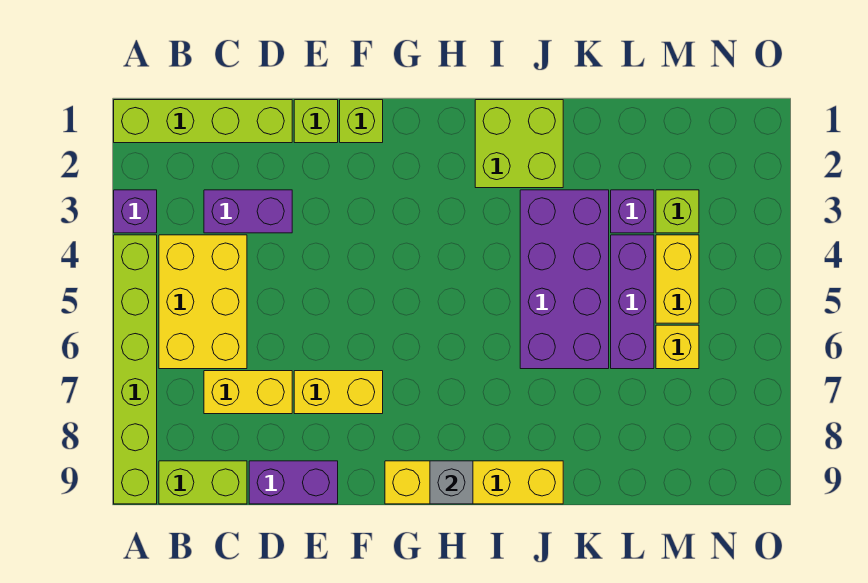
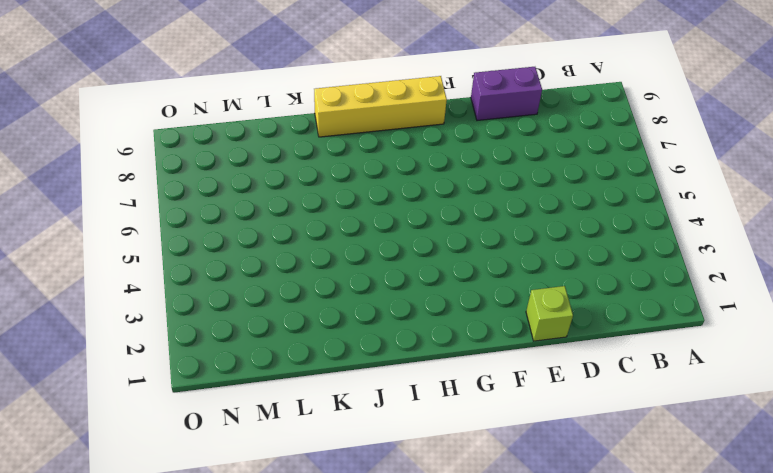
none -> lime 1x4 brick [114,100,292,143]
none -> purple 1x1 brick [114,190,157,233]
none -> lime 1x6 brick [114,235,157,504]

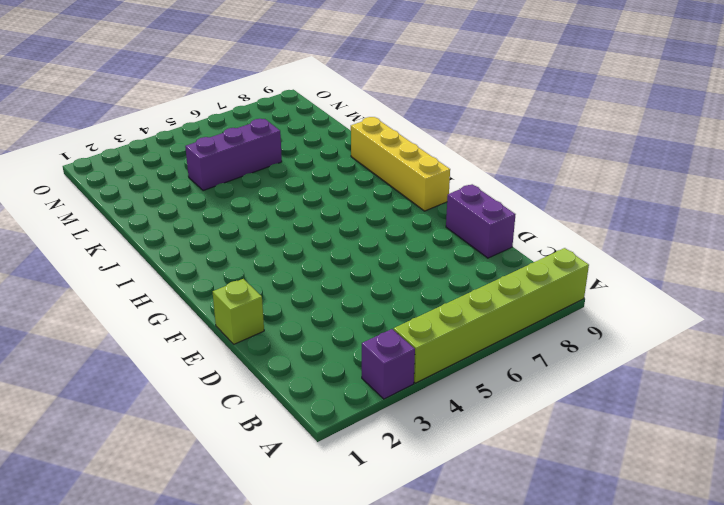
none -> lime 1x4 brick [114,100,292,143]
none -> yellow 2x3 brick [159,235,247,369]
none -> lime 1x2 brick [159,461,247,504]

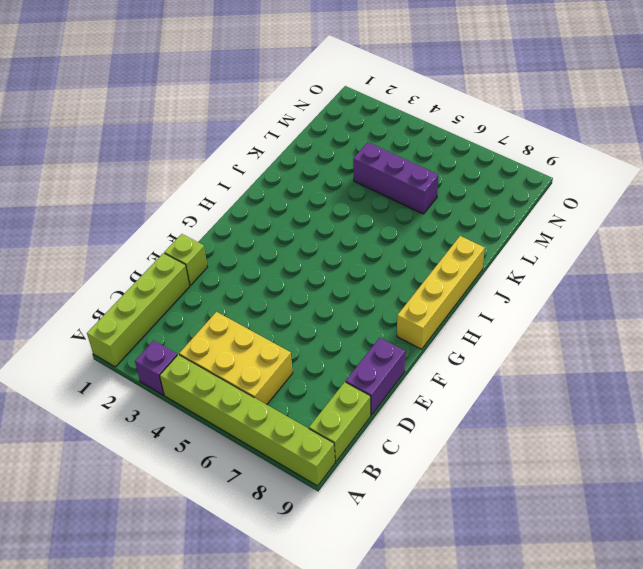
none -> purple 1x2 brick [204,190,292,233]
none -> yellow 1x2 brick [204,371,292,414]
none -> yellow 1x2 brick [294,371,383,414]

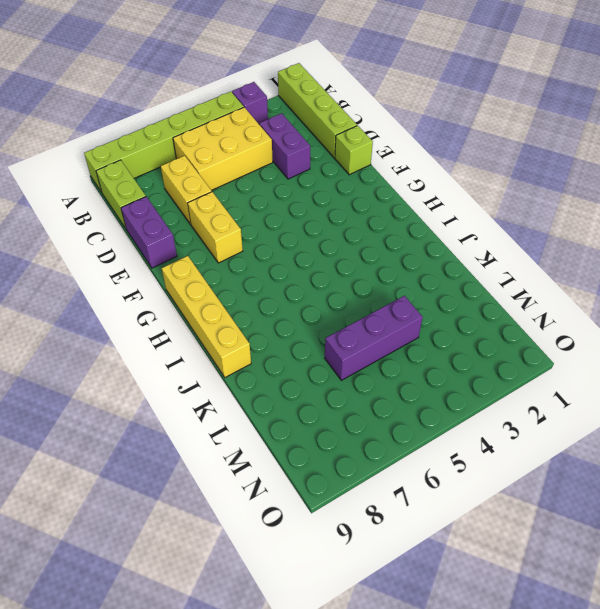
none -> lime 1x1 brick [340,100,383,143]
none -> lime 2x2 brick [475,100,563,188]
none -> purple 2x4 brick [520,190,609,369]

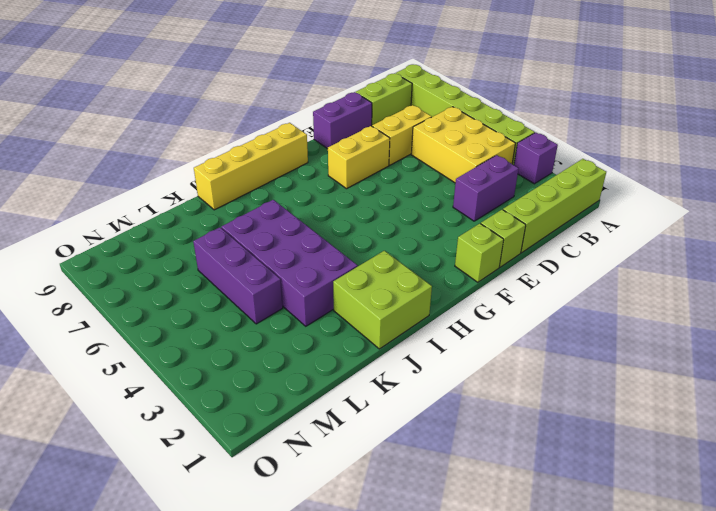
none -> purple 1x1 brick [611,190,654,233]
none -> lime 1x1 brick [656,190,699,233]
none -> yellow 1x2 brick [656,235,699,323]

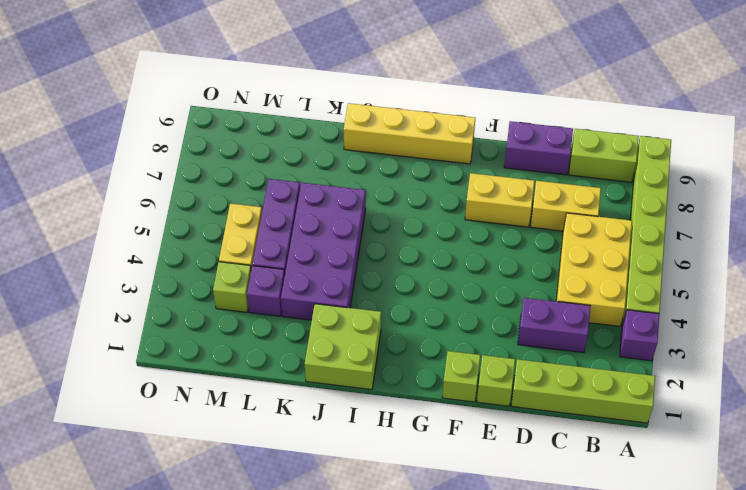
none -> yellow 1x1 brick [656,325,699,369]
none -> grey 1x1 brick [430,461,473,504]

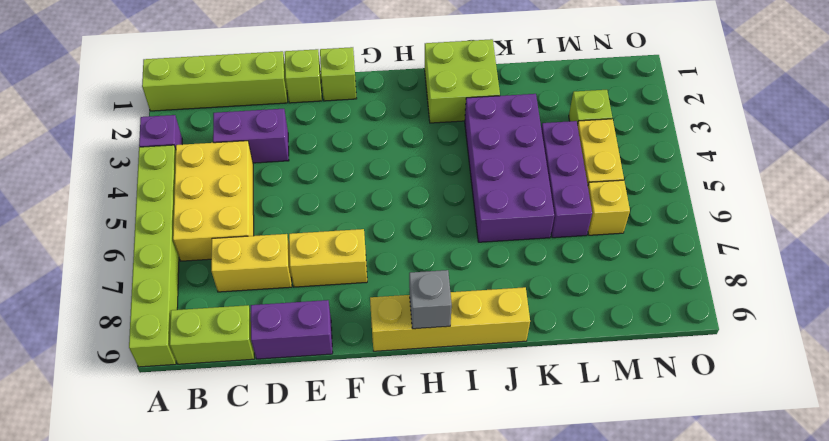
none -> purple 1x1 brick [611,190,654,233]

